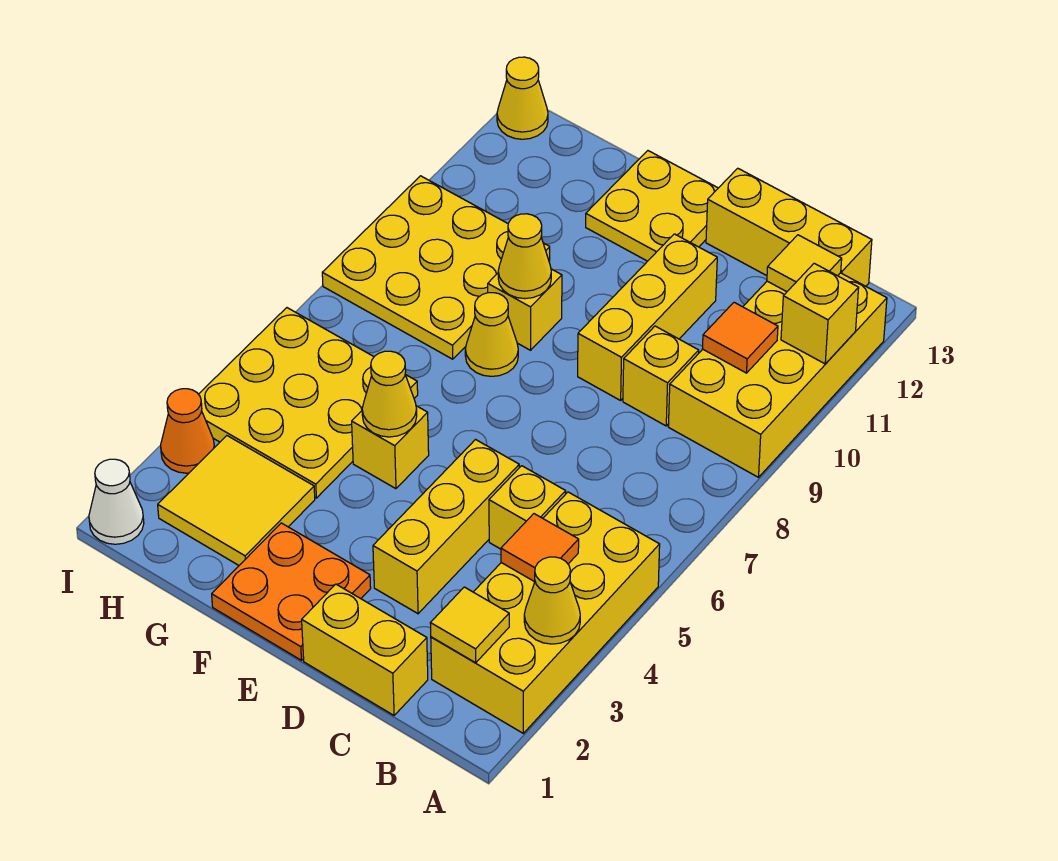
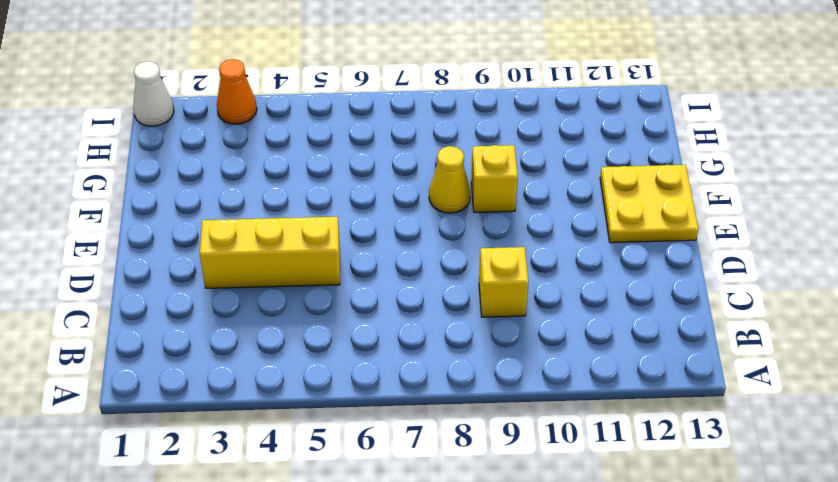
none -> yellow 2x4 brick [431,492,660,733]
none -> yellow 2x4 brick [668,273,887,477]
none -> yellow 1x3 brick [706,168,872,286]

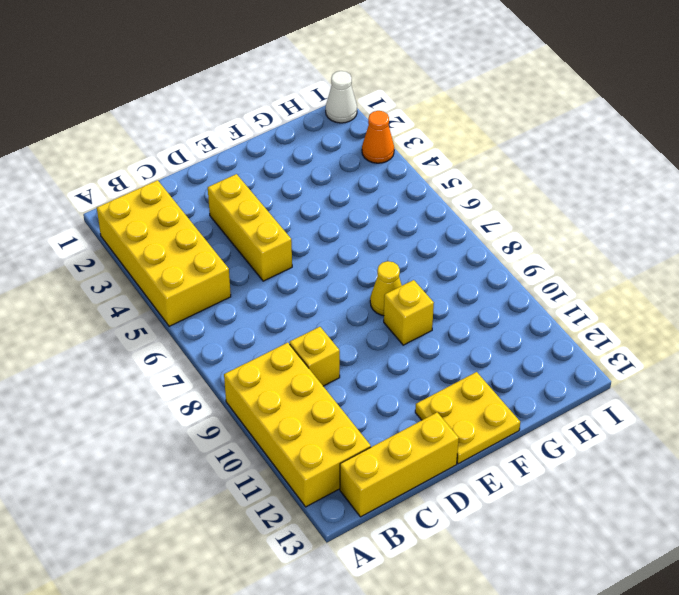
none -> yellow 1x2 brick [302,584,428,715]
none -> yellow 1x1 brick [489,466,566,549]
none -> yellow 1x3 brick [578,234,717,400]

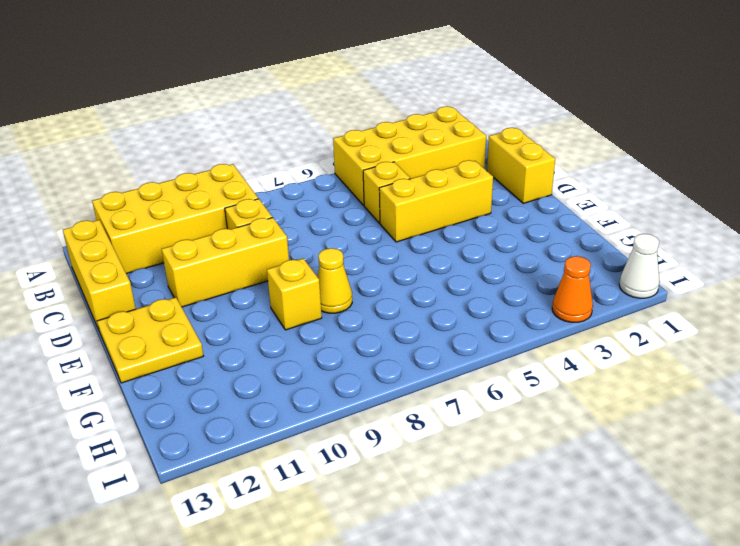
none -> orange 2x2 plate [212,523,371,660]
none -> yellow 1x1 brick [352,406,429,489]
none -> yellow 2x2 tile [158,436,315,565]

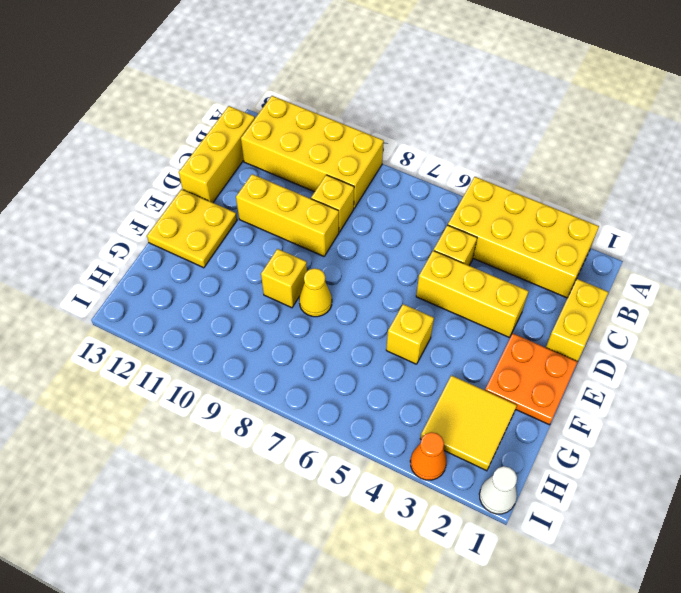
none -> yellow 3x3 plate [199,308,418,498]
none -> yellow 3x3 plate [322,176,550,359]
none -> yellow 1x1 cone [497,57,548,139]

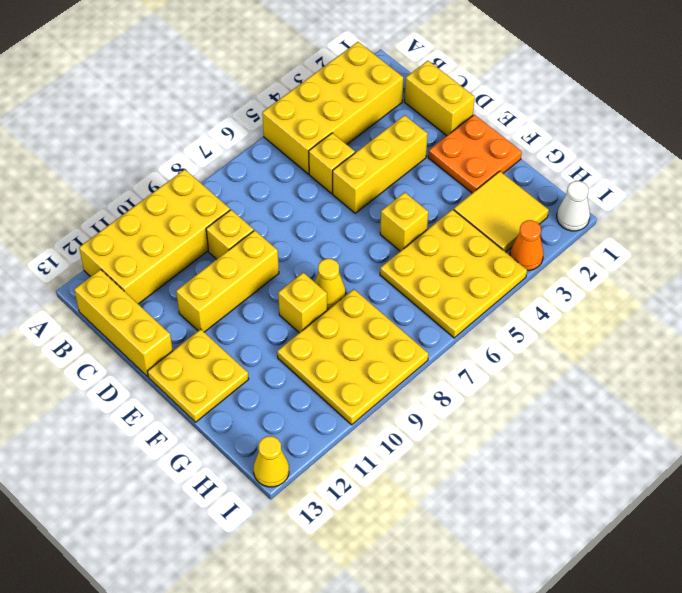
none -> yellow 1x1 cone [524,557,580,644]
none -> yellow 1x1 brick [781,263,859,364]
none -> yellow 1x1 tile [430,587,509,663]

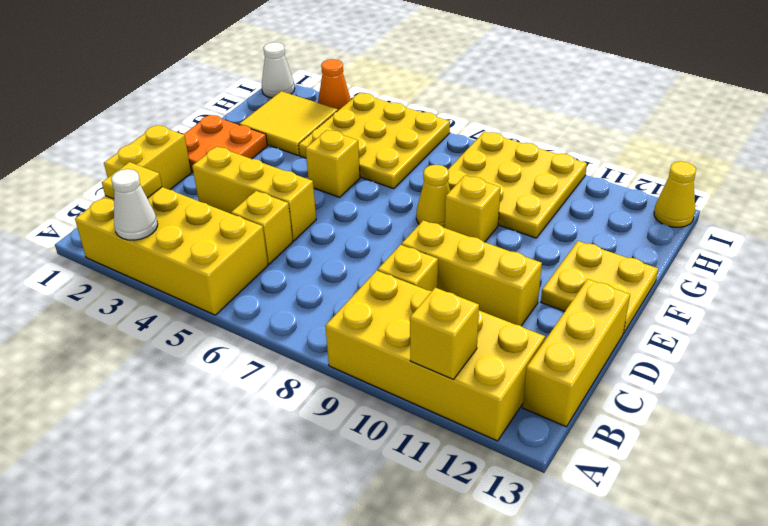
white 1x1 cone [111,169,158,240] -> yellow 1x1 cone [524,557,580,644]
none -> orange 1x1 tile [501,514,579,582]
none -> orange 1x1 tile [702,302,778,373]
none -> yellow 1x1 tile [767,235,842,292]

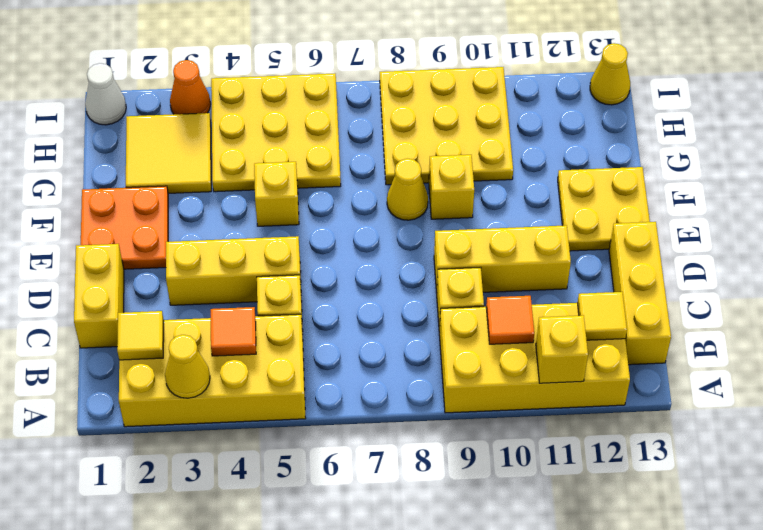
none -> yellow 1x1 cone [362,351,417,437]
none -> yellow 1x1 cone [498,214,551,299]

